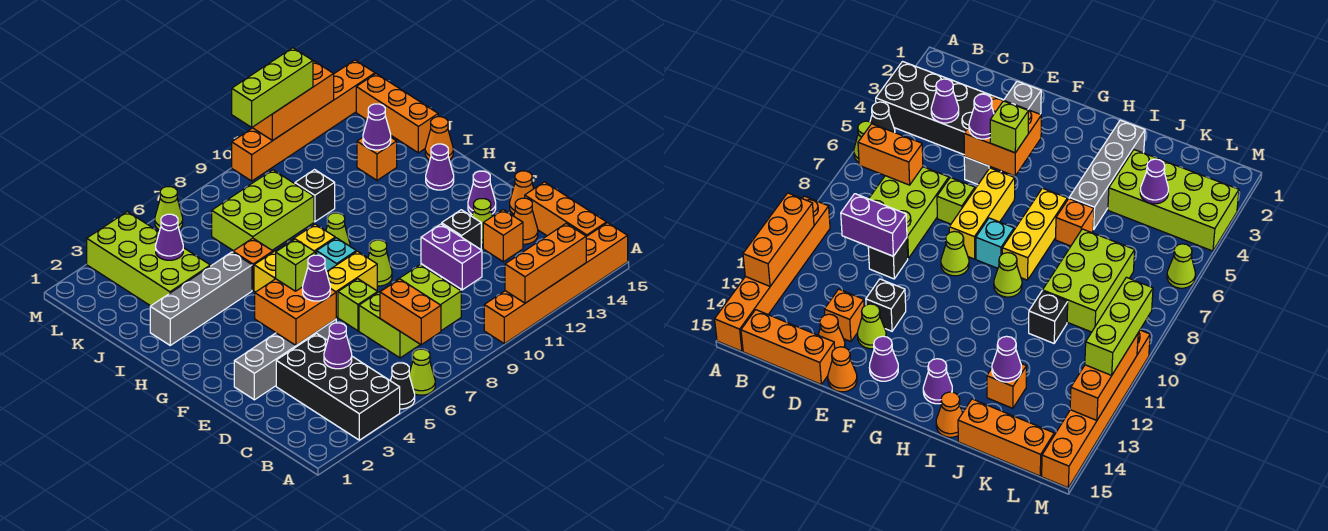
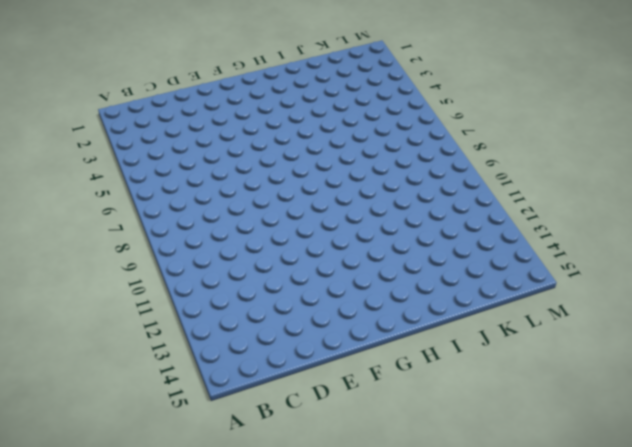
none -> black 2x4 brick [276,334,400,440]
none -> black 1x1 cone [391,363,415,409]
none -> lime 1x1 cone [409,349,435,395]
none -> orange 1x6 brick [484,223,628,344]

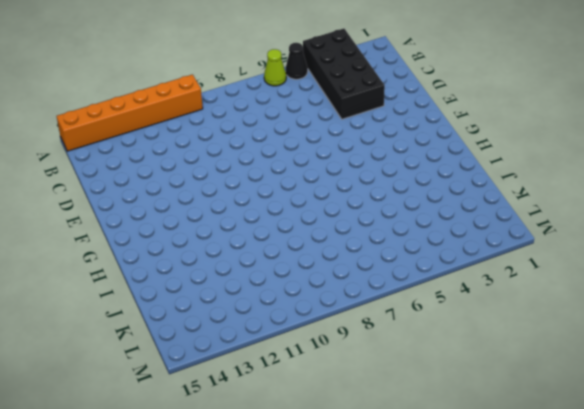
none -> orange 1x3 brick [525,182,607,237]
none -> lime 2x3 brick [359,265,461,358]
none -> black 1x1 brick [868,238,908,279]
none -> orange 1x1 brick [483,210,523,262]

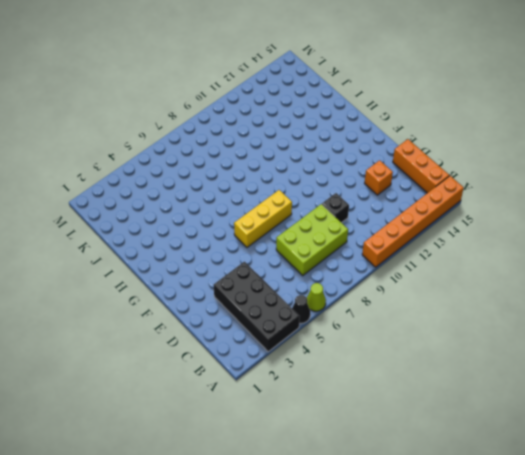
none -> orange 1x1 cone [514,198,538,244]
none -> grey 1x4 brick [234,319,336,400]
none -> lime 1x1 brick [338,279,378,331]
none -> black 1x1 brick [442,210,481,249]

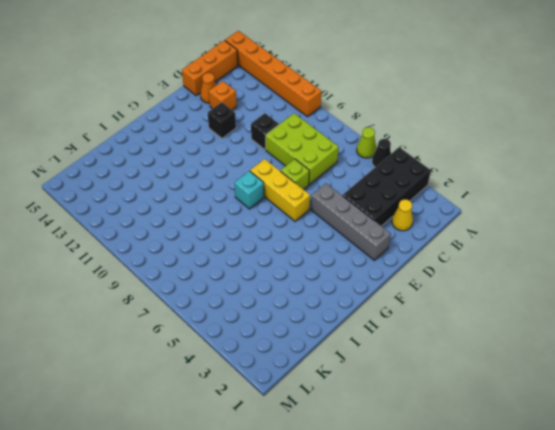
yellow 1x1 cone [392,200,413,231] -> none
none -> lime 1x1 cone [472,199,492,244]
none -> orange 1x1 cone [510,171,534,214]
none -> lime 1x1 cone [368,240,392,286]
none -> purple 1x1 cone [468,171,496,214]

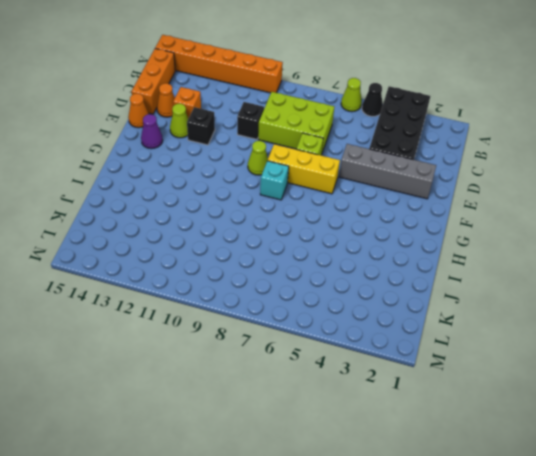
none -> yellow 1x3 brick [254,224,335,292]
none -> lime 1x1 cone [326,213,350,246]
none -> purple 1x1 cone [426,144,454,190]
none -> grey 1x4 brick [150,252,252,345]

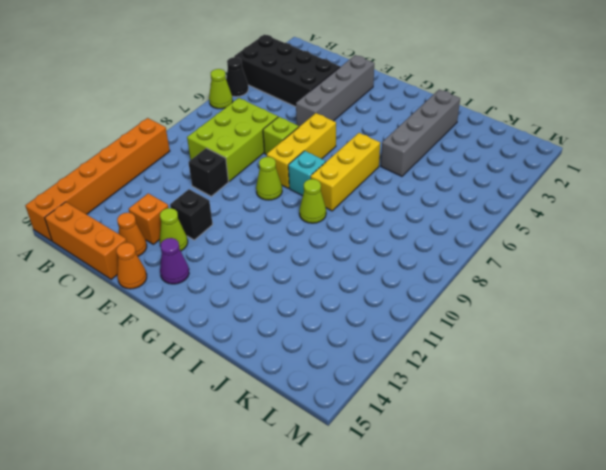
none -> purple 1x1 cone [426,144,454,190]
none -> orange 1x1 brick [233,238,273,290]
none -> orange 1x1 cone [425,117,453,160]
none -> lime 2x4 brick [87,212,210,306]

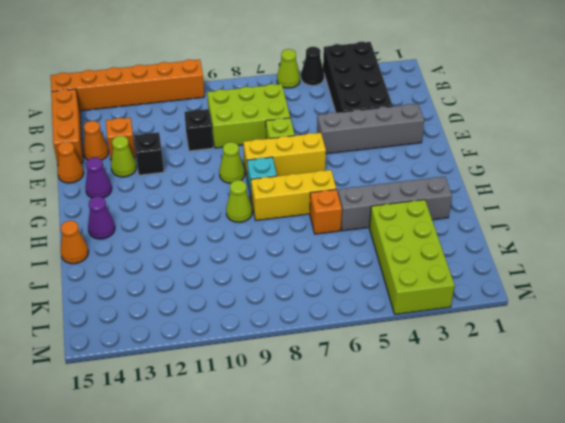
none -> lime 2x3 brick [212,170,314,251]
none -> black 1x1 brick [295,170,335,222]
none -> orange 1x1 brick [357,138,397,180]
none -> orange 1x3 brick [356,74,438,153]

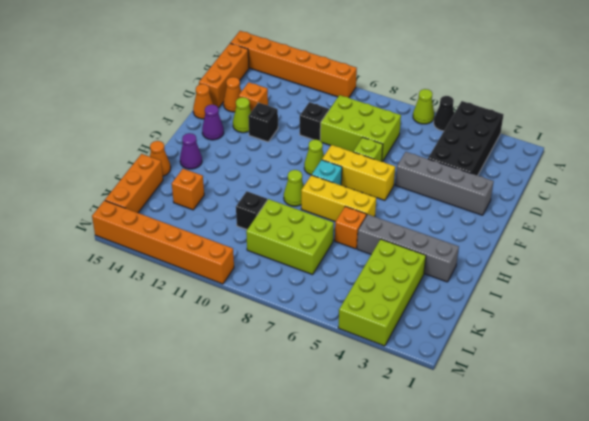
none -> lime 1x1 cone [155,187,183,230]
none -> orange 1x3 brick [505,224,586,303]
none -> orange 1x2 brick [380,279,441,345]
none -> purple 1x1 cone [324,323,352,369]

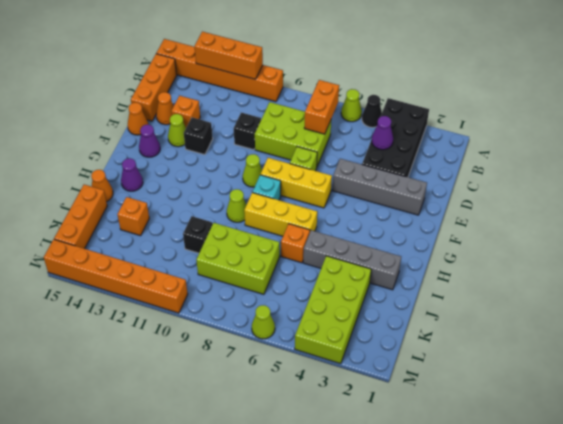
none -> purple 1x2 brick [421,224,482,290]
none -> orange 2x2 brick [255,279,336,345]
none -> purple 1x1 cone [363,104,391,150]
none -> purple 1x1 cone [156,214,183,260]

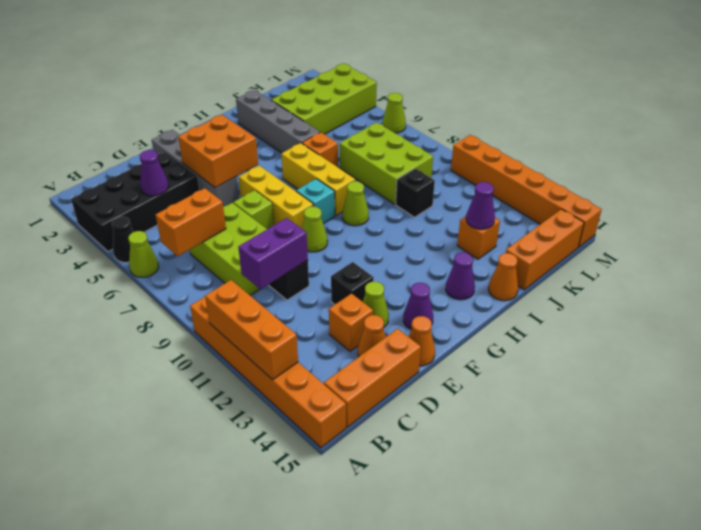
none -> purple 1x1 cone [156,214,183,260]
none -> orange 1x3 brick [252,61,334,141]
none -> purple 1x1 cone [303,255,330,301]
none -> lime 1x1 brick [276,239,315,291]

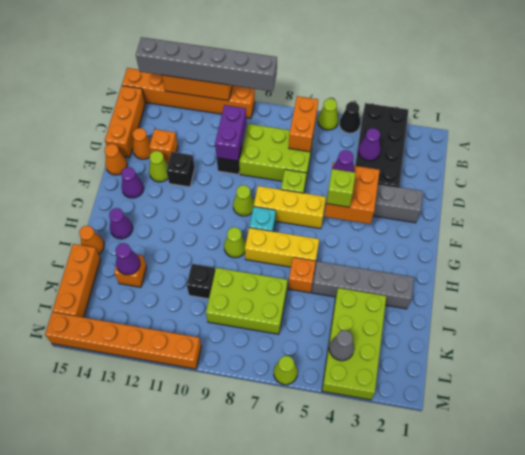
grey 1x6 brick [136,37,277,91] -> none
grey 1x1 cone [329,330,354,361] -> none
none -> purple 1x1 cone [156,214,183,260]
none -> orange 1x3 brick [252,61,334,141]
none -> lime 1x3 brick [232,48,313,127]

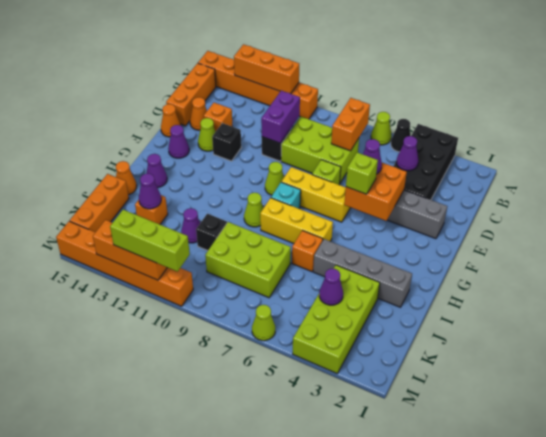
purple 1x1 cone [181,208,200,243] -> none

